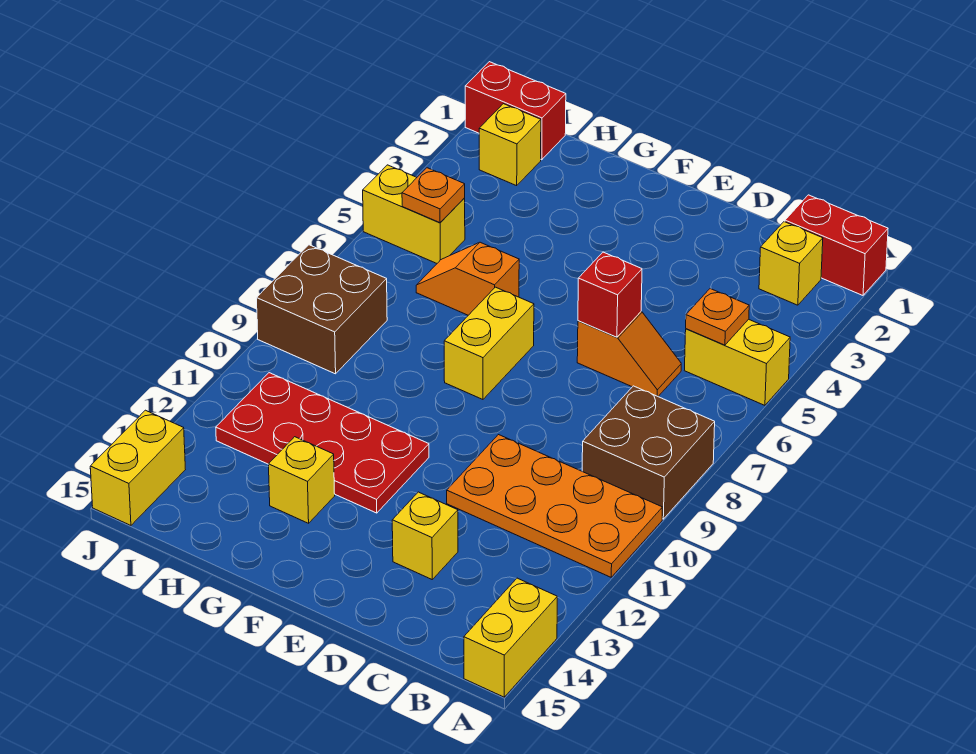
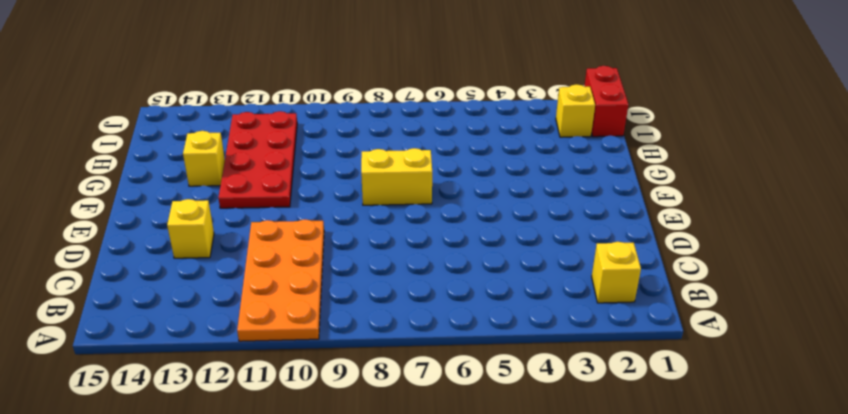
none -> red 1x2 brick [785,195,888,295]
none -> yellow 1x2 brick [684,319,790,405]
none -> brown 2x2 brick [582,386,715,519]

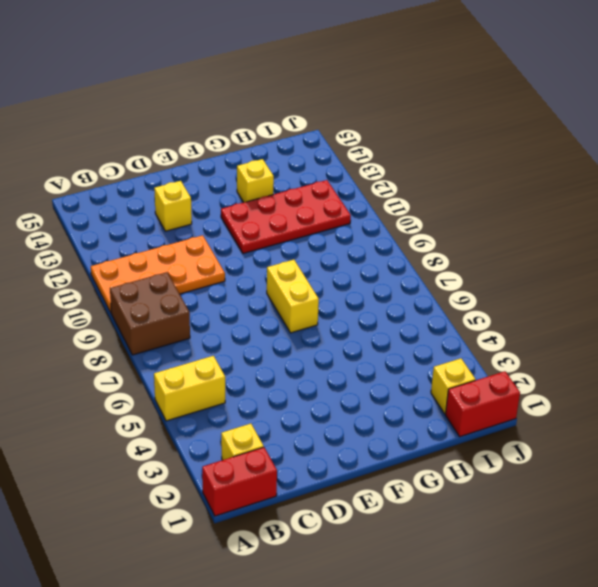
none -> yellow 1x2 brick [464,578,557,697]
none -> orange 1x2 slope [577,312,681,396]
none -> orange 1x2 slope [416,242,519,315]

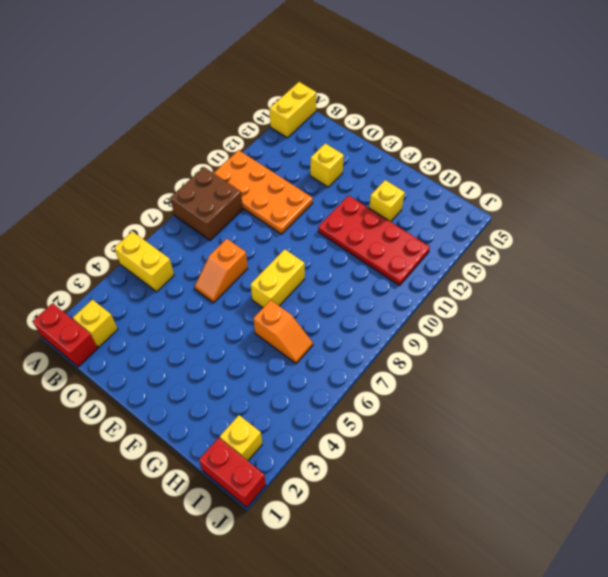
orange 1x2 slope [195,239,248,303] -> orange 1x2 slope turned to [577,312,681,396]
none -> yellow 1x2 brick [363,165,465,263]
none -> brown 2x2 brick [257,245,387,374]
none -> yellow 1x2 brick [90,410,185,525]

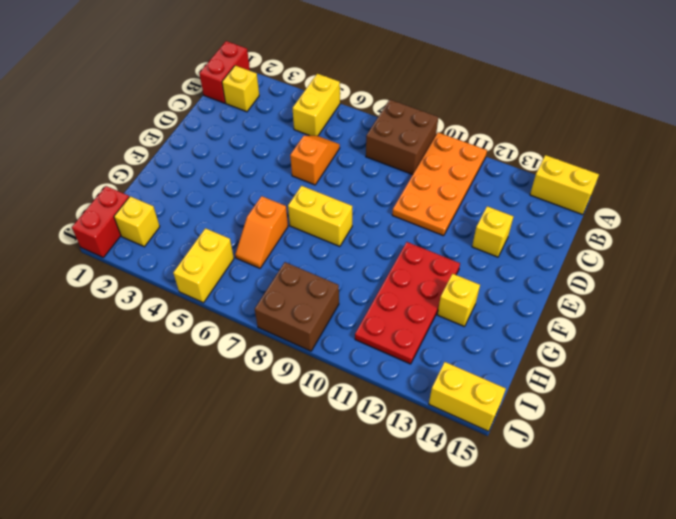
none -> orange 1x1 plate [686,288,749,345]
none -> red 1x1 brick [578,252,642,337]
none -> orange 1x1 plate [402,168,465,223]

